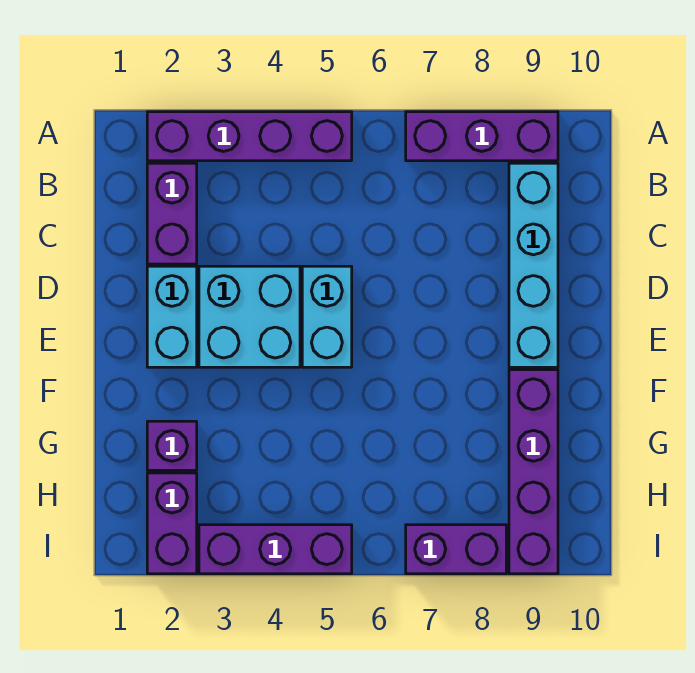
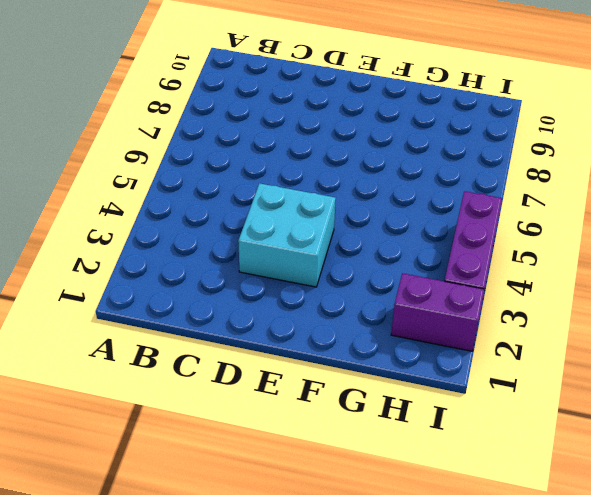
none -> purple 1x4 brick [147,112,352,161]
none -> purple 1x3 brick [406,112,558,161]
none -> purple 1x2 brick [147,163,197,264]

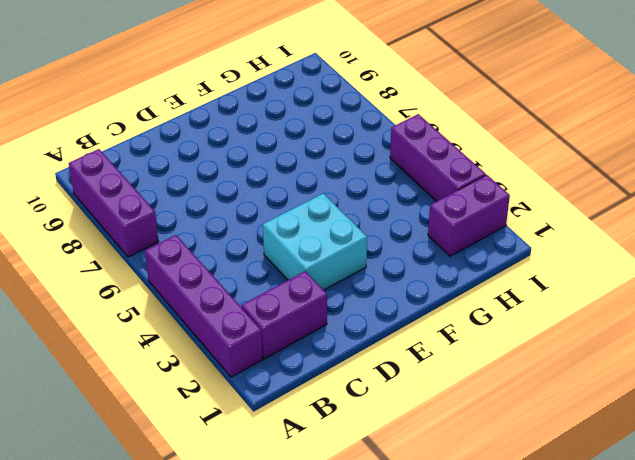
none -> cyan 1x4 brick [509,163,558,367]
none -> cyan 1x2 brick [147,266,197,367]
none -> cyan 1x2 brick [302,266,352,367]

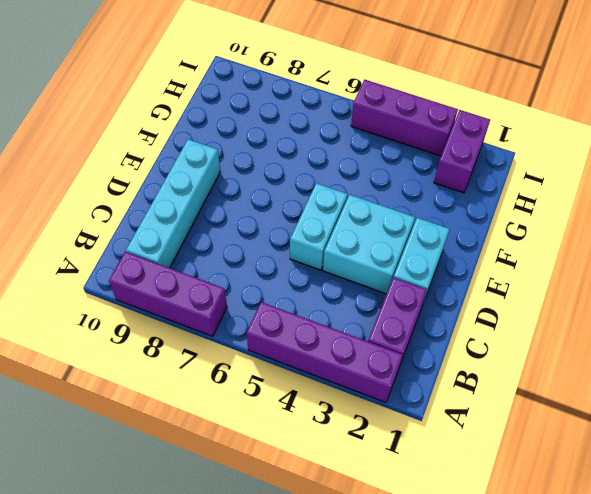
none -> purple 1x4 brick [509,370,558,574]
none -> purple 1x1 brick [147,421,197,470]
none -> purple 1x2 brick [406,525,506,574]

